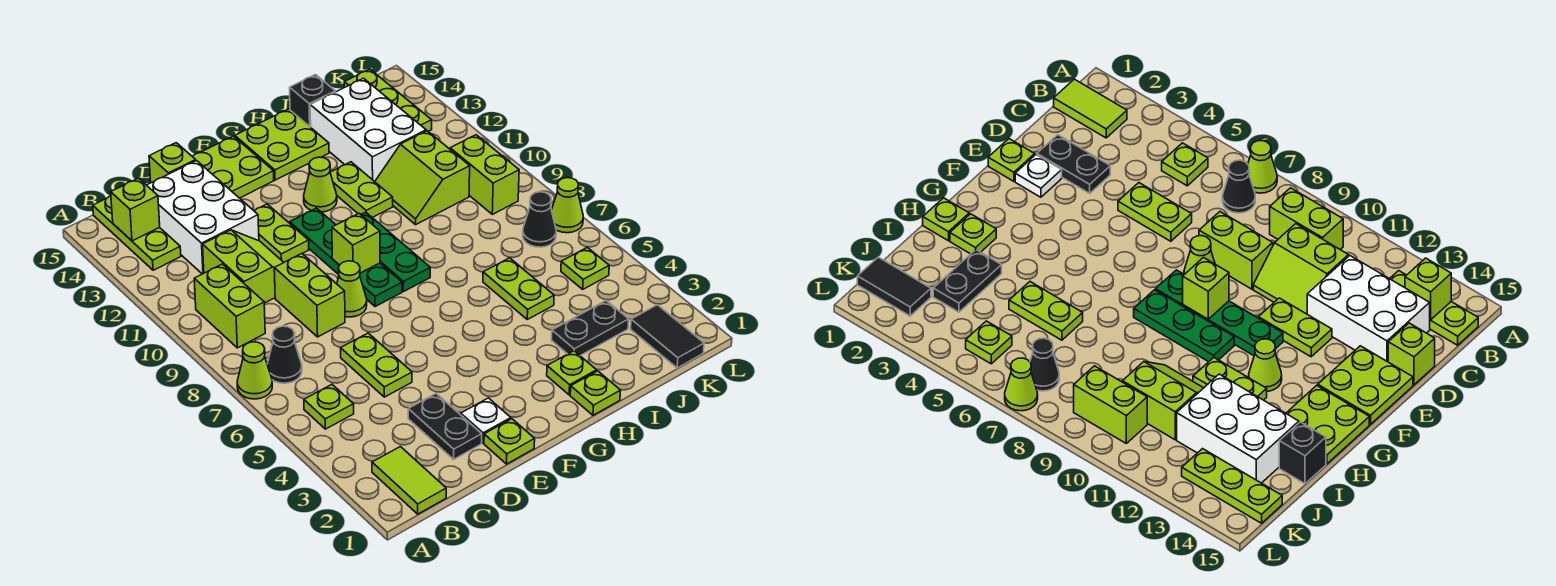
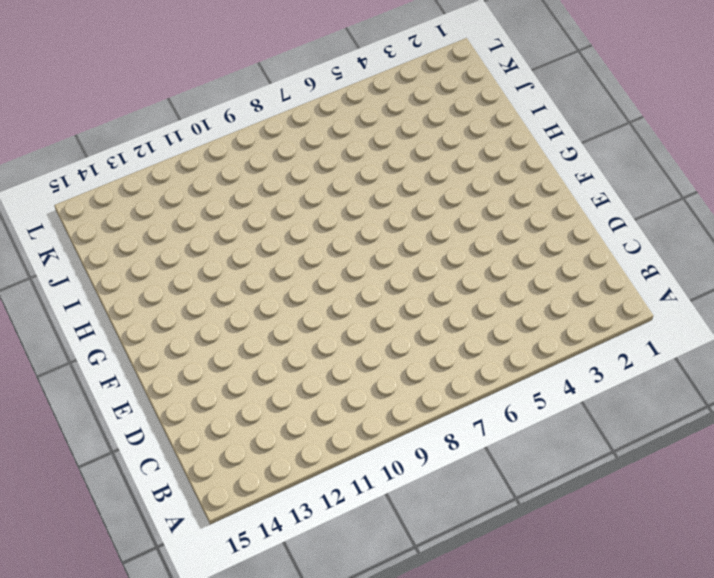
none -> lime 1x1 cone [237,342,272,399]
none -> lime 1x2 tile [372,447,446,514]
none -> lime 1x1 plate [304,385,354,429]
none -> black 1x1 cone [267,326,302,383]

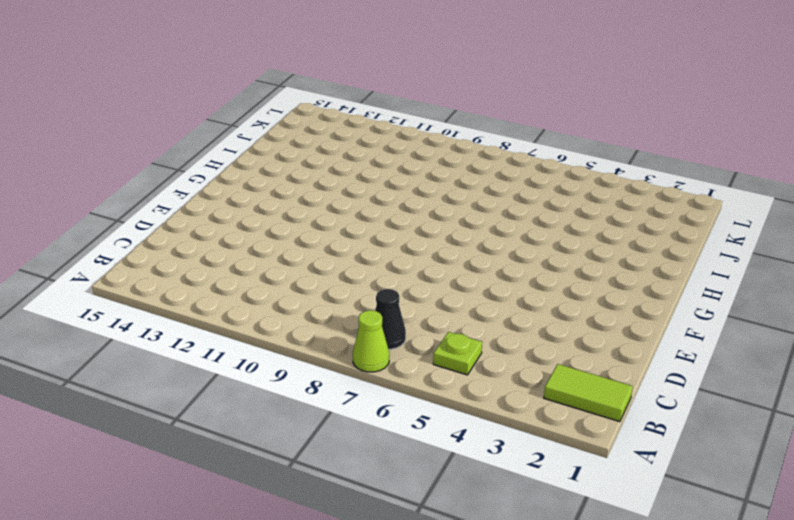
none -> lime 1x2 brick [194,264,265,348]
none -> lime 1x3 plate [93,196,181,270]
none -> lime 2x2 slope [203,230,284,303]
none -> white 2x3 brick [147,161,259,274]

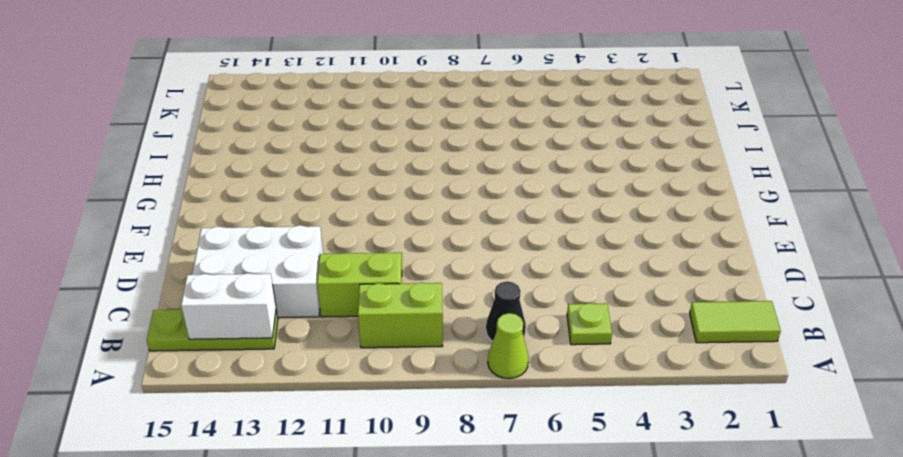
white 1x2 brick [181,273,276,339] -> lime 1x1 brick [111,178,160,241]
none -> black 1x2 plate [408,394,482,459]
none -> lime 1x2 plate [341,333,412,397]
none -> lime 1x2 brick [274,254,345,337]
none -> lime 1x1 brick [149,143,196,183]

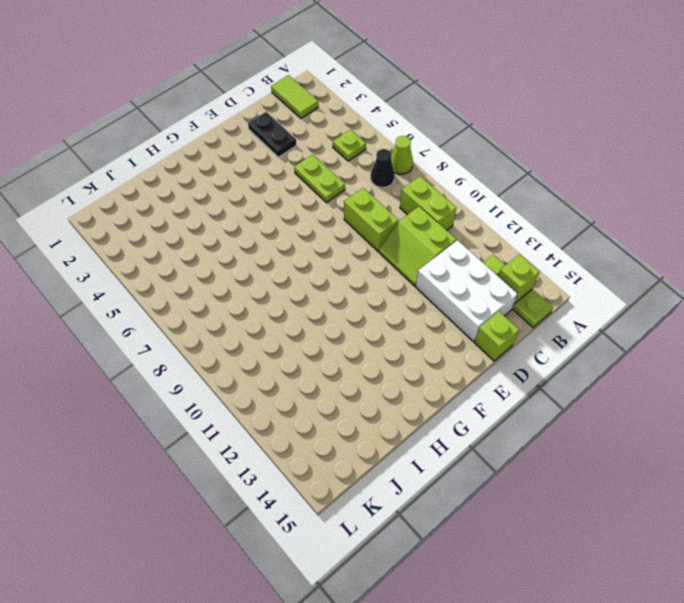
none -> lime 1x1 plate [484,419,535,464]
none -> white 1x1 plate [461,398,511,443]
none -> lime 1x1 cone [337,261,367,317]
none -> lime 1x2 plate [255,204,309,262]

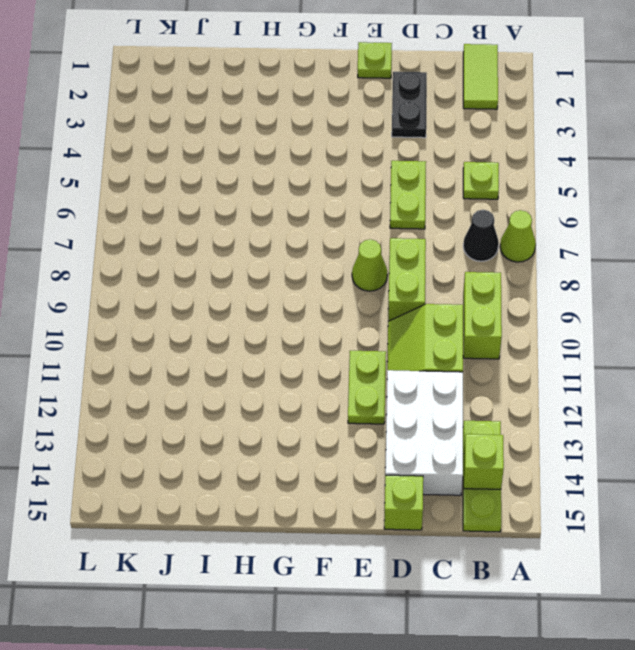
none -> white 1x1 plate [461,398,511,443]
none -> lime 2x2 plate [192,136,274,198]
none -> green 1x4 plate [290,208,402,307]
none -> green 1x3 plate [361,212,430,292]

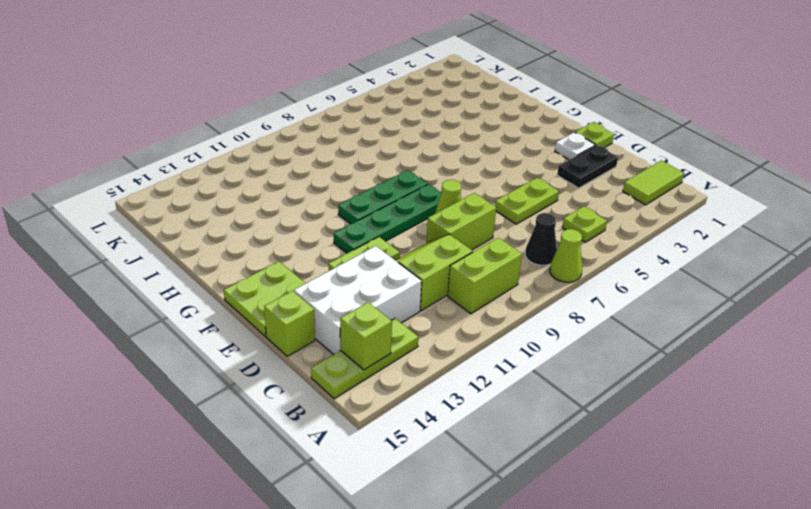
none -> lime 1x1 cone [304,157,337,212]
none -> lime 2x2 plate [235,109,329,180]
none -> lime 1x1 plate [570,371,621,415]
none -> lime 1x1 plate [547,351,597,395]

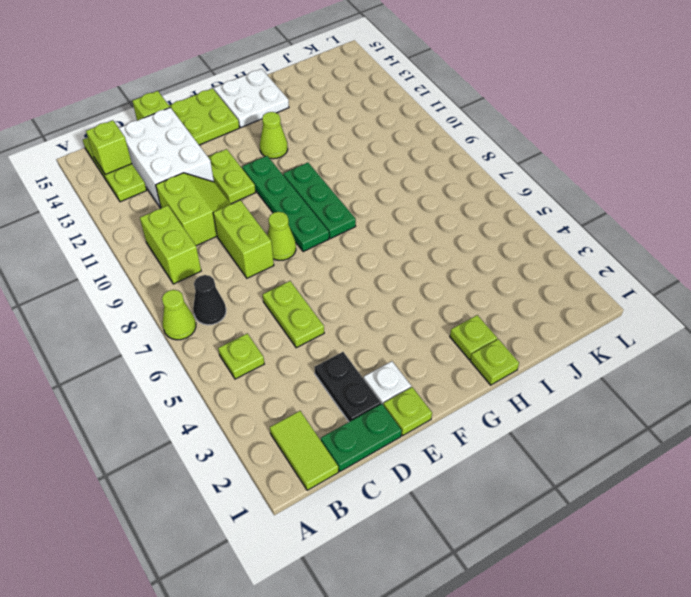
green 1x2 plate [321,404,402,471] -> none
white 2x2 plate [214,69,289,127] -> lime 2x2 plate [235,109,329,180]
none -> lime 1x2 plate [330,162,393,218]
none -> black 1x2 plate [552,301,629,356]
none -> lime 1x2 plate [483,258,554,319]
none -> lime 2x2 slope [375,131,470,225]

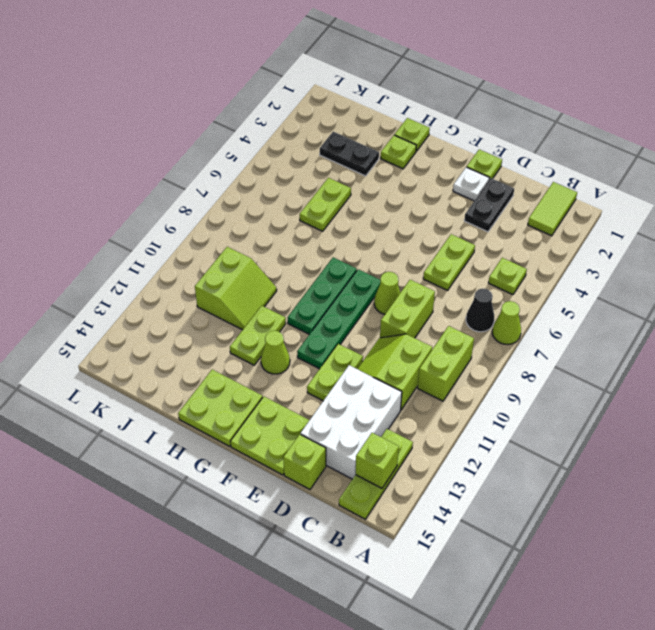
none -> white 2x3 brick [310,78,426,182]
none -> black 1x1 brick [290,75,335,127]
none -> black 1x2 tile [631,305,704,368]
none -> lime 1x1 plate [561,247,609,289]

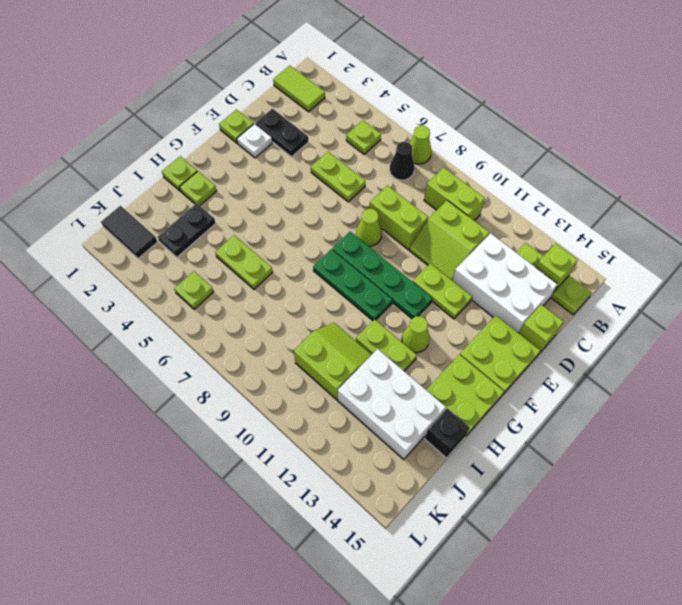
none -> black 1x1 cone [523,192,556,247]
none -> lime 1x2 brick [450,135,519,214]
none -> lime 1x3 plate [344,69,432,131]
none -> lime 1x1 cone [552,178,583,233]

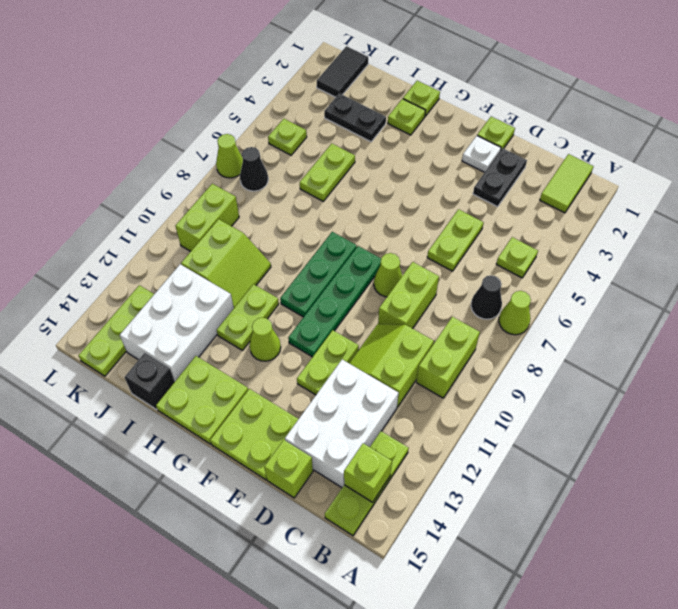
none -> lime 1x1 brick [332,213,380,273]

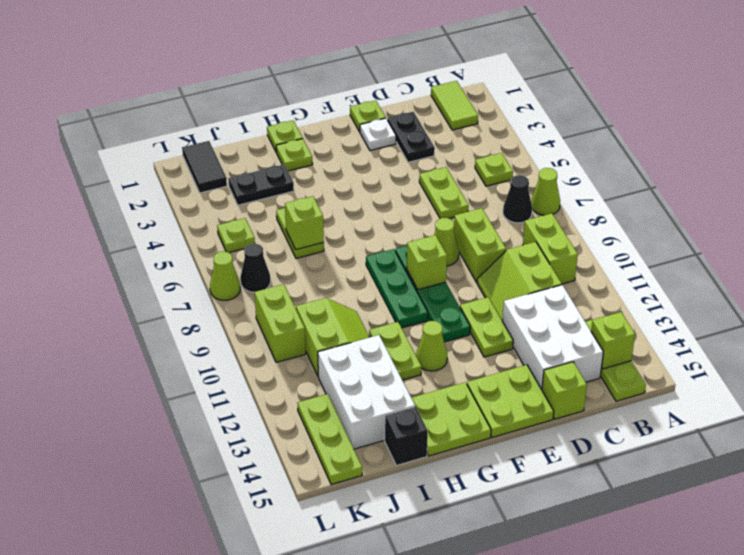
lime 1x1 brick [285,196,324,250] -> none

